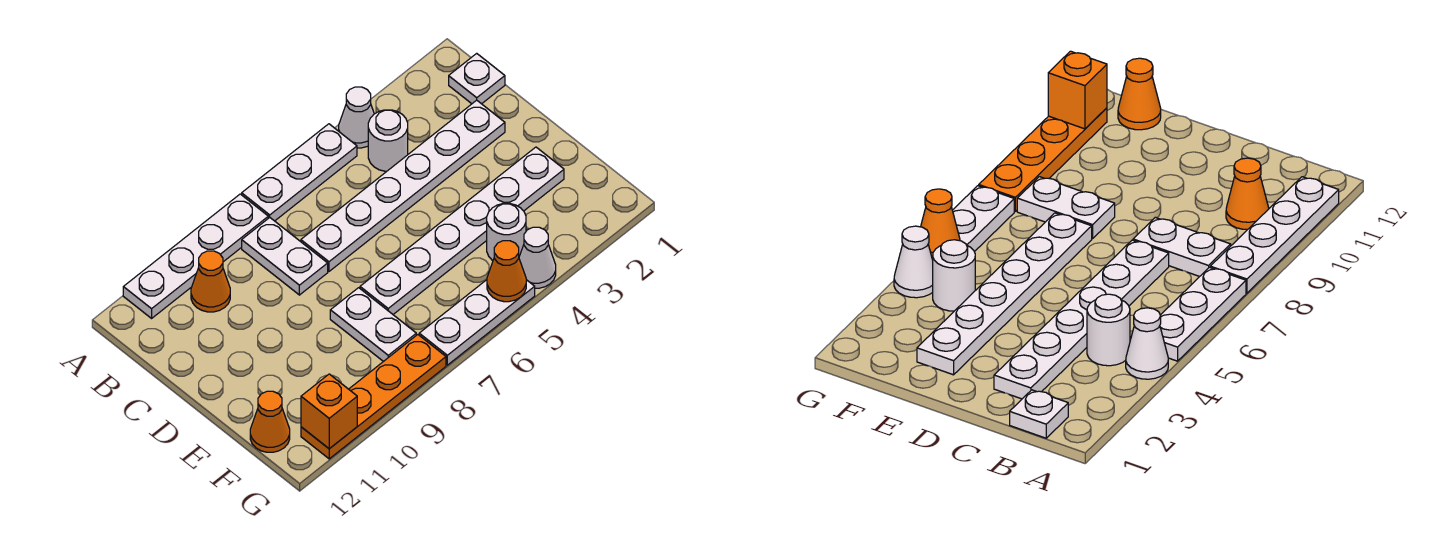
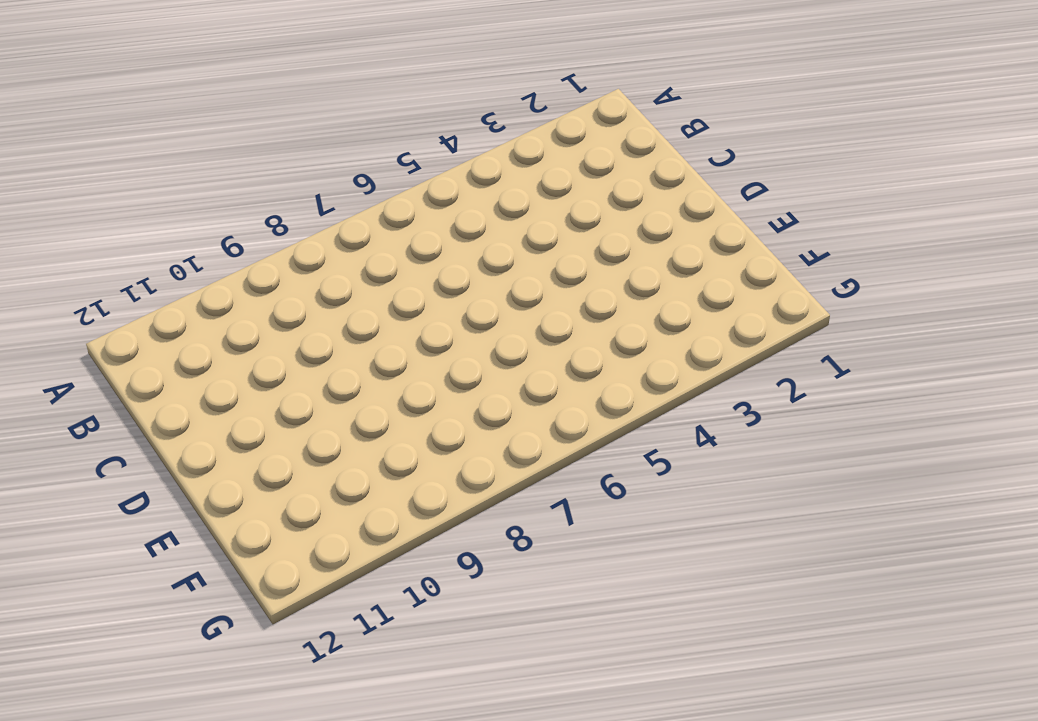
none -> white 1x1 cone [339,87,374,148]
none -> white 1x3 plate [242,124,357,221]
none -> white 1x4 plate [123,194,268,318]

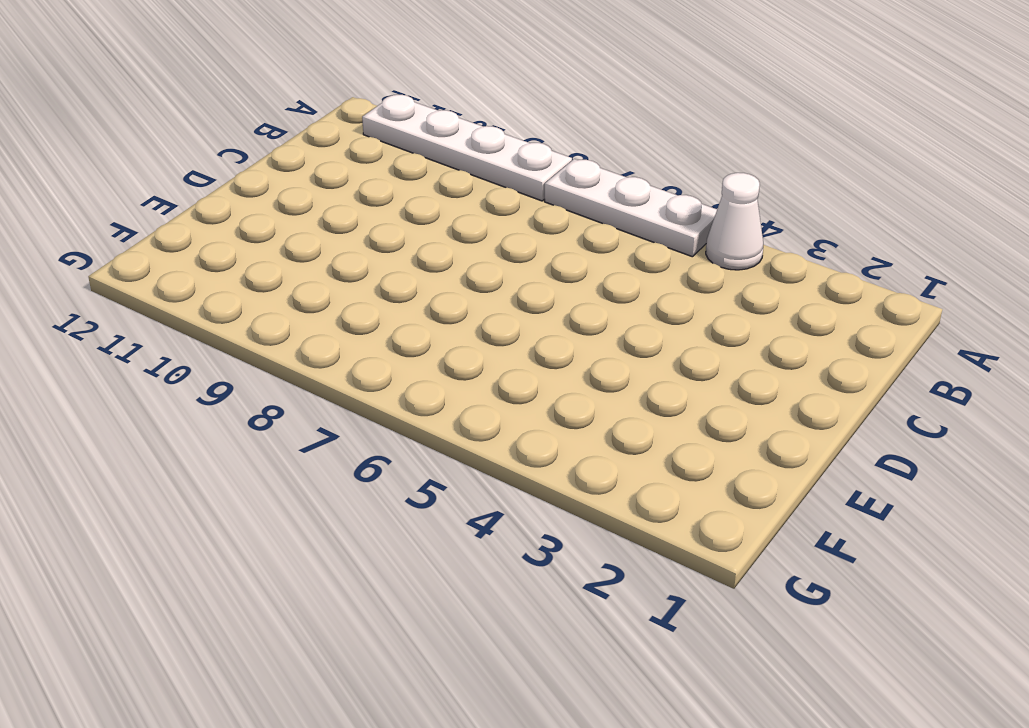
none -> white 1x1 plate [449,53,505,104]
none -> white 1x1 round brick [368,110,408,171]
none -> white 1x2 plate [242,218,328,295]

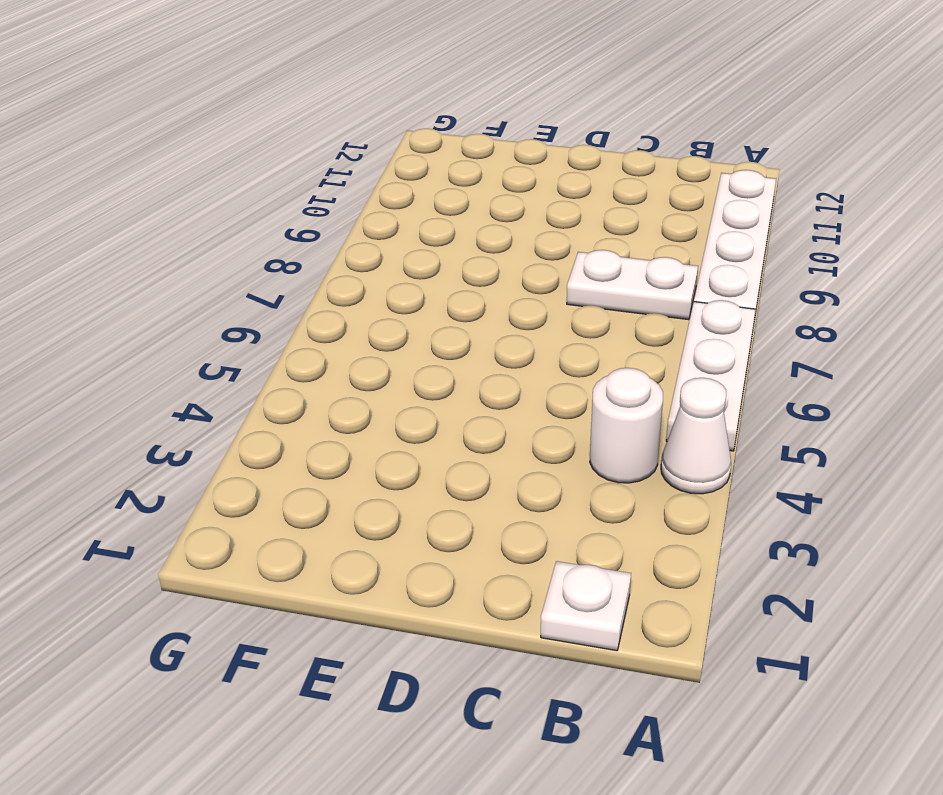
none -> orange 1x1 cone [191,251,230,312]
none -> white 1x6 plate [301,100,505,271]
none -> white 1x6 plate [360,147,564,314]

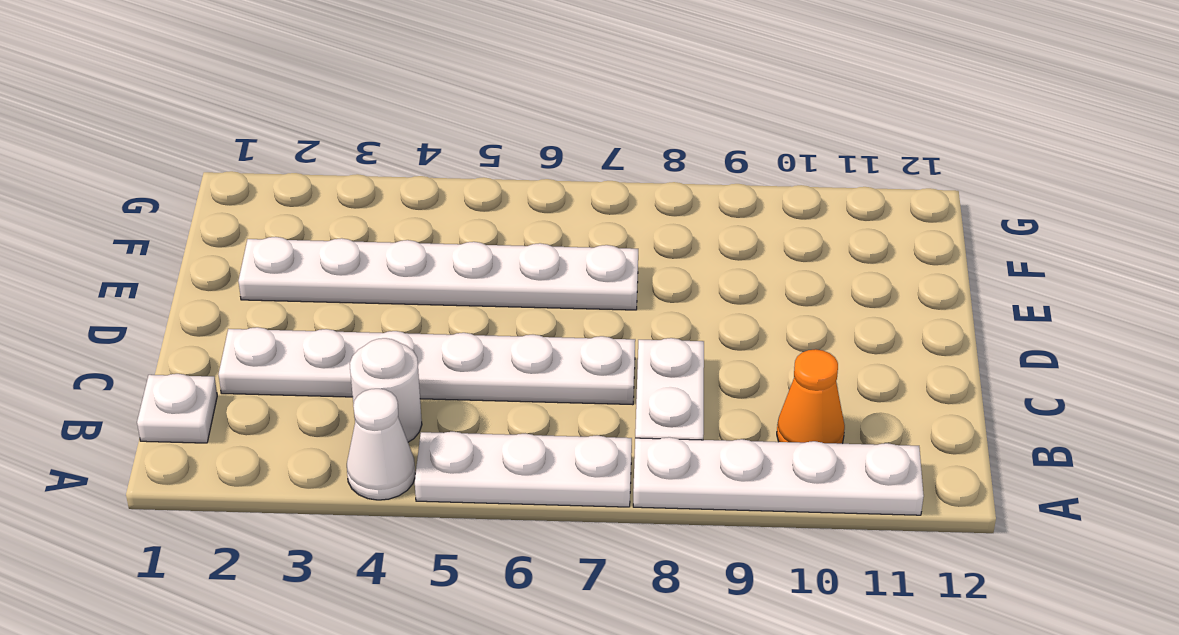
none -> white 1x2 plate [330,288,416,362]
none -> white 1x1 round brick [487,203,526,261]
none -> orange 1x1 cone [250,391,290,452]

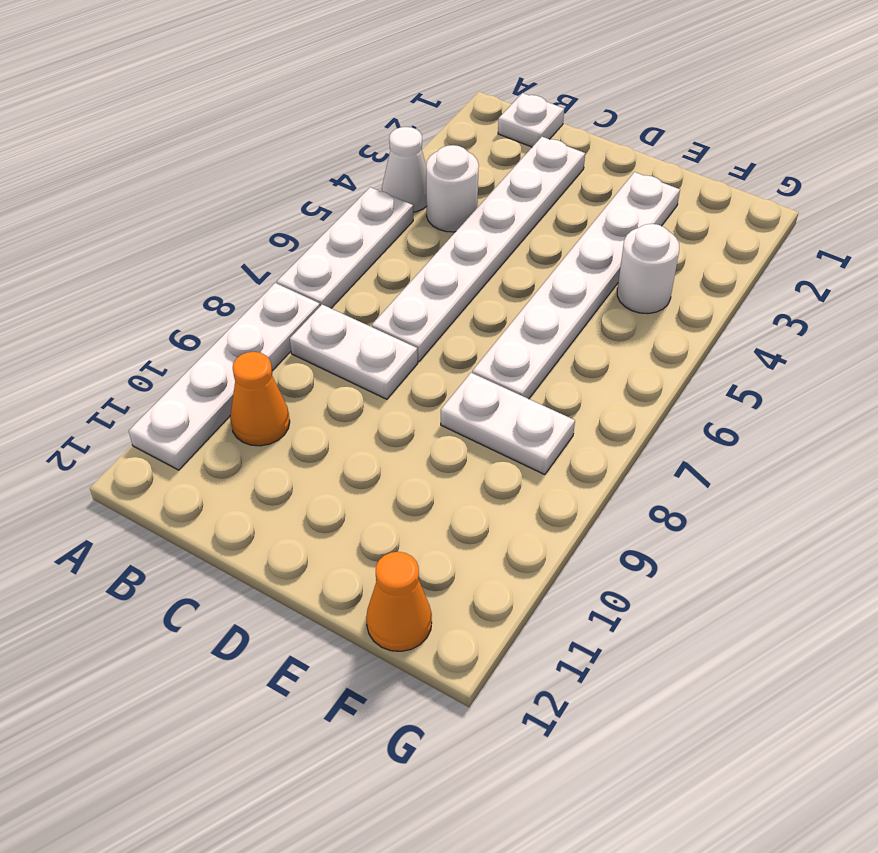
none -> white 1x1 cone [519,227,556,288]
none -> white 1x3 plate [419,280,535,365]
none -> orange 1x4 plate [301,335,446,459]

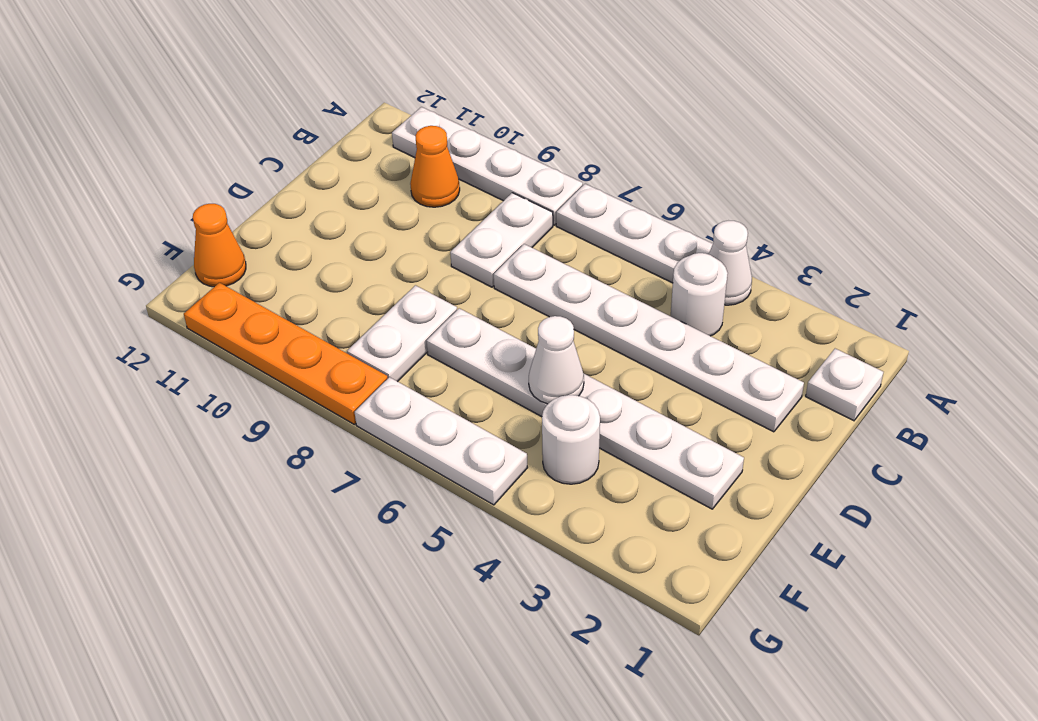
white 1x1 cone [529,316,584,404] -> white 1x1 cone moved to [519,227,556,288]
none -> orange 1x1 cone [487,241,526,302]
none -> orange 1x1 brick [301,374,357,449]

